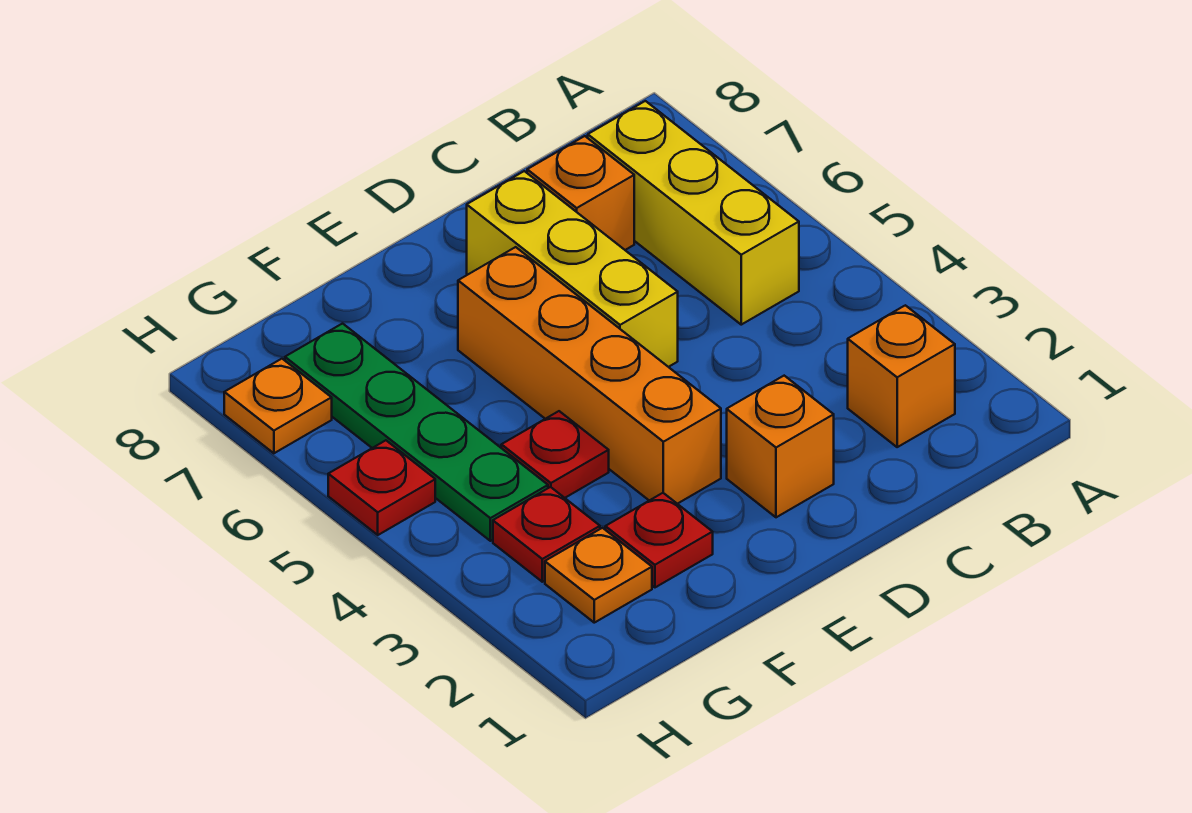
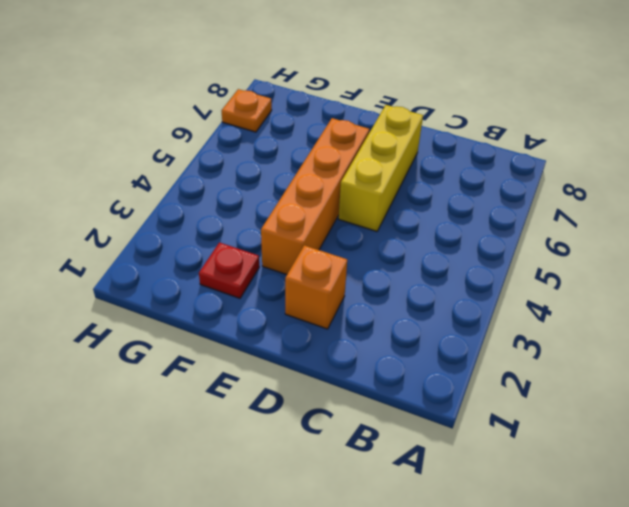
none -> orange 1x1 brick [848,305,955,447]
none -> yellow 1x3 brick [588,101,799,325]
none -> orange 1x1 brick [527,136,634,250]

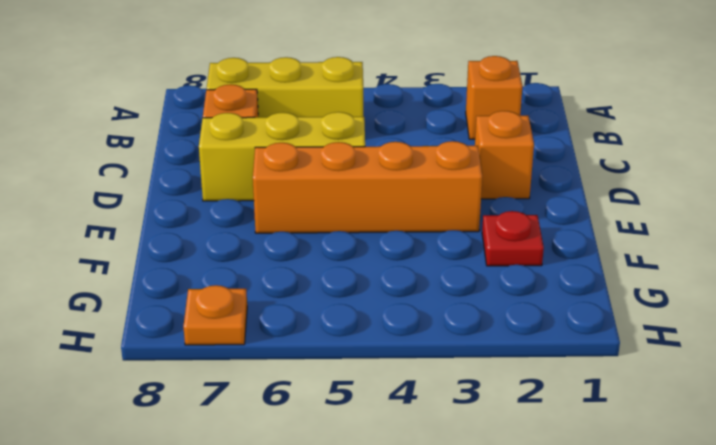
none -> red 1x1 plate [501,411,609,498]
none -> orange 1x1 plate [545,528,652,623]
none -> red 1x1 plate [493,487,600,582]

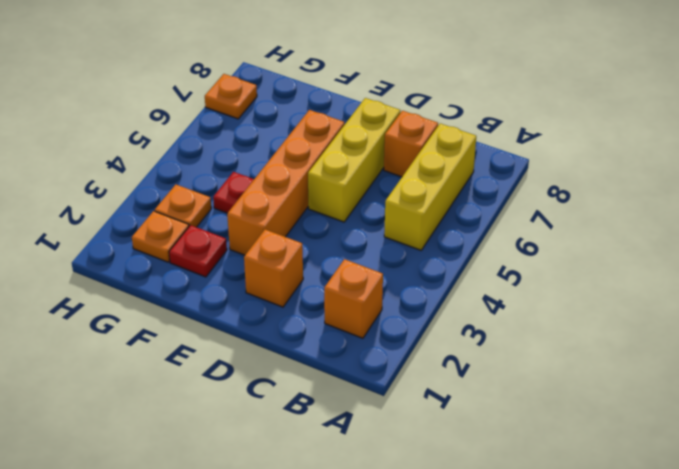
orange 1x1 plate [155,185,211,227] -> red 1x1 plate [493,487,600,582]
none -> green 1x4 plate [285,324,548,541]
none -> red 1x1 plate [328,440,435,535]

